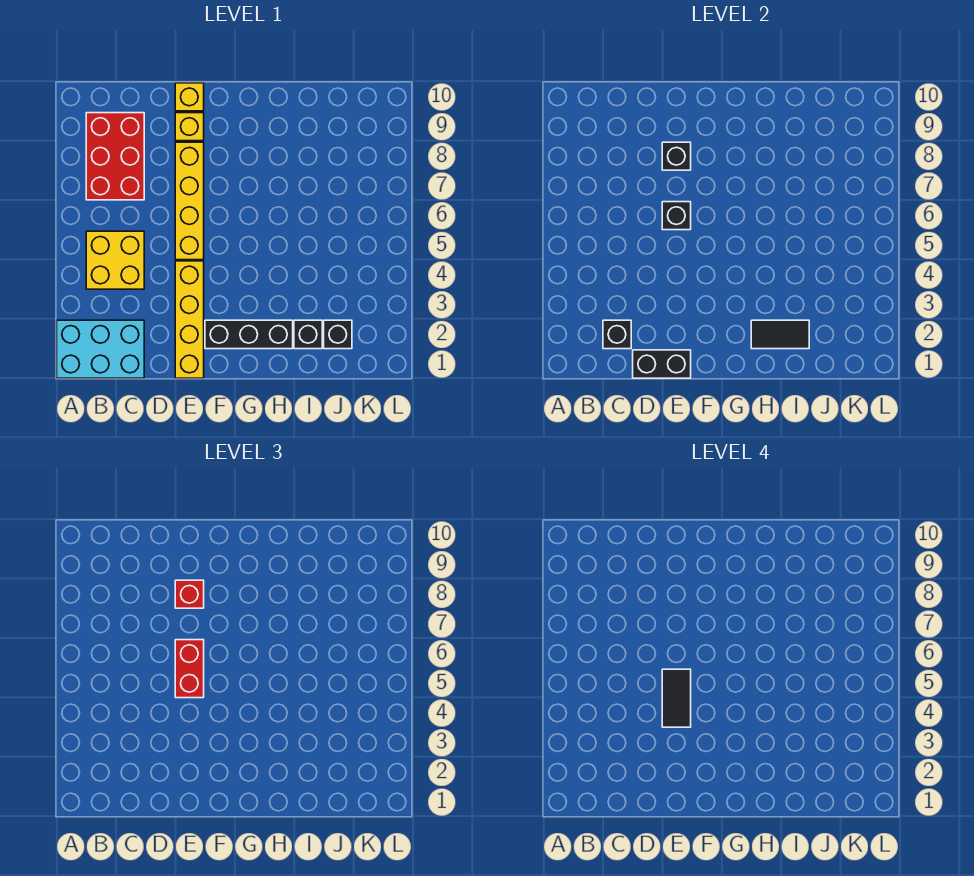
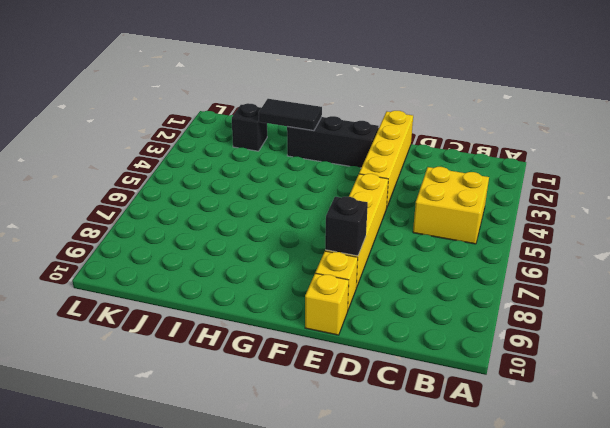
none -> cyan 2x3 brick [57,320,144,378]
none -> red 2x3 brick [86,113,144,200]
none -> black 1x1 brick [294,320,322,349]

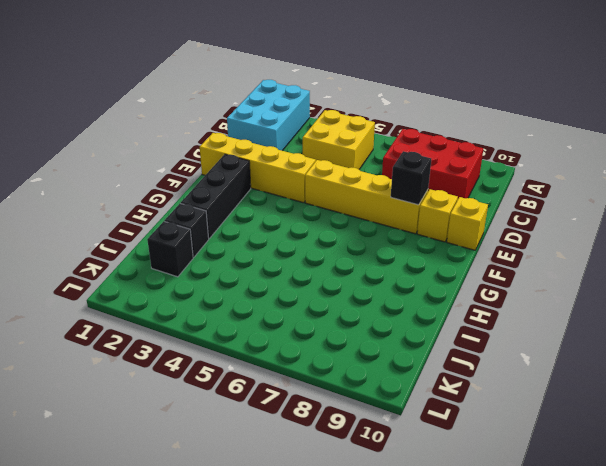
none -> black 1x1 brick [603,320,631,349]
none -> black 1x2 brick [633,350,691,378]
none -> black 1x1 brick [662,202,691,230]

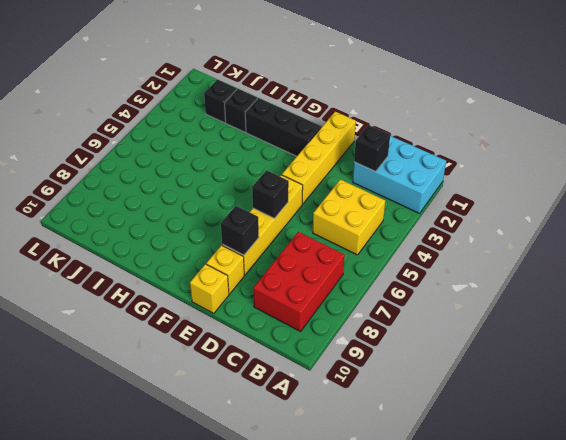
none -> black 1x2 brick [633,350,691,378]
none -> black 1x2 tile [751,320,809,349]
none -> red 1x2 brick [175,640,204,698]

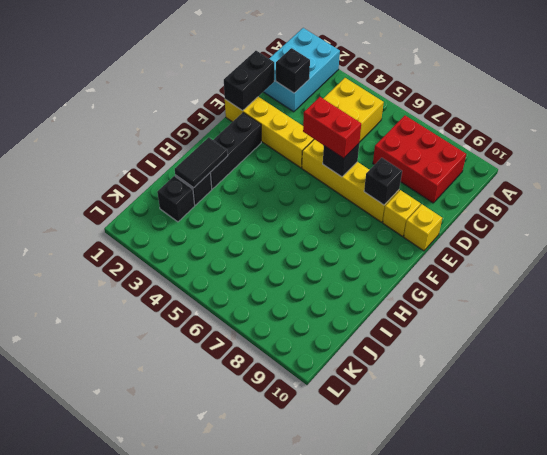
none -> red 1x1 brick [175,580,204,608]
none -> black 1x2 tile [662,669,691,727]

